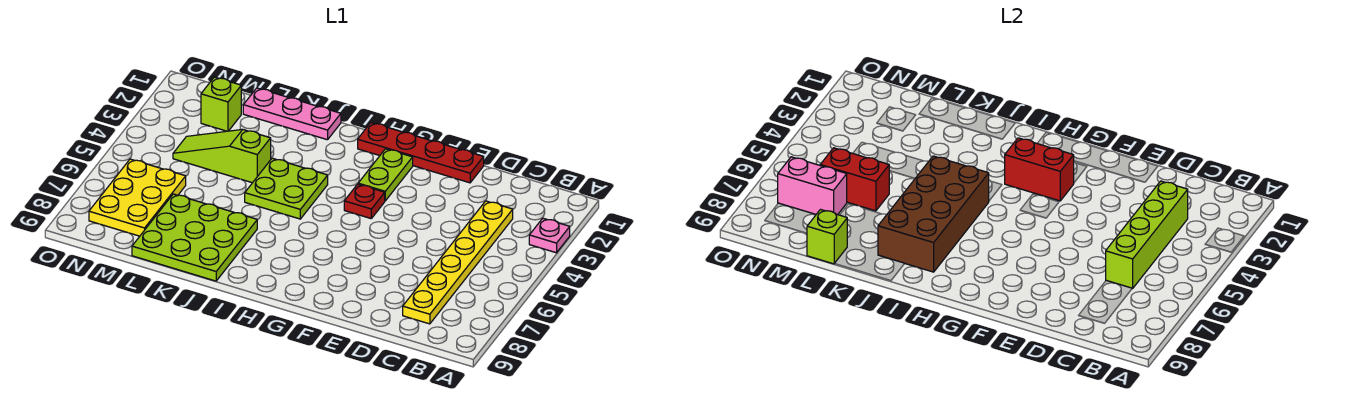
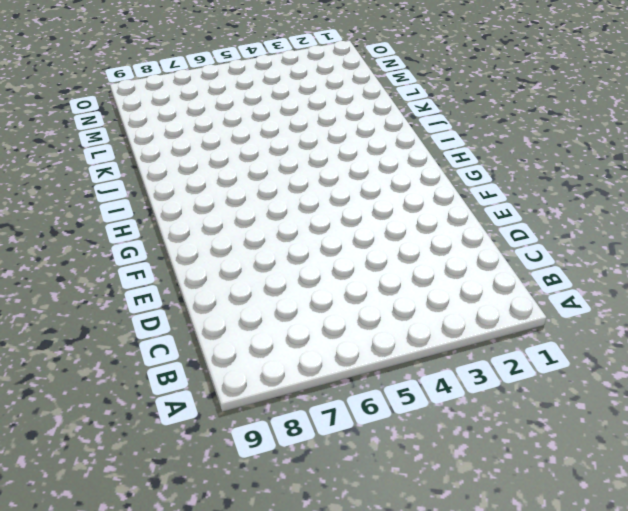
none -> pink 1x1 plate [529,218,570,253]
none -> yellow 1x6 plate [403,201,513,324]
none -> red 1x4 plate [358,123,484,183]

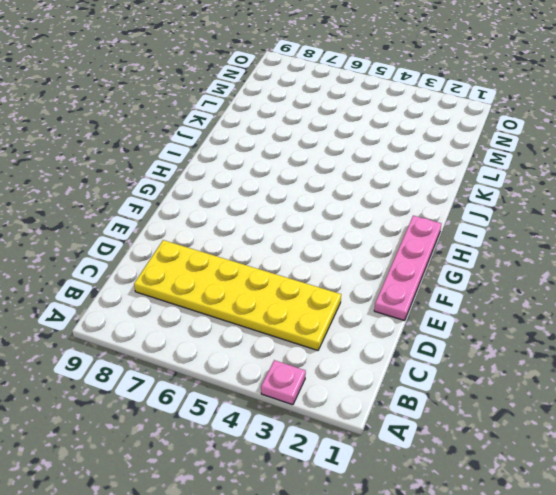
yellow 2x6 plate [134,240,341,350] -> yellow 1x6 plate [403,201,513,324]
pink 1x4 plate [374,216,441,321] -> red 1x4 plate [358,123,484,183]
none -> lime 1x2 plate [358,149,413,201]
none -> red 1x1 plate [344,184,385,218]
none -> lime 2x2 plate [245,158,328,219]

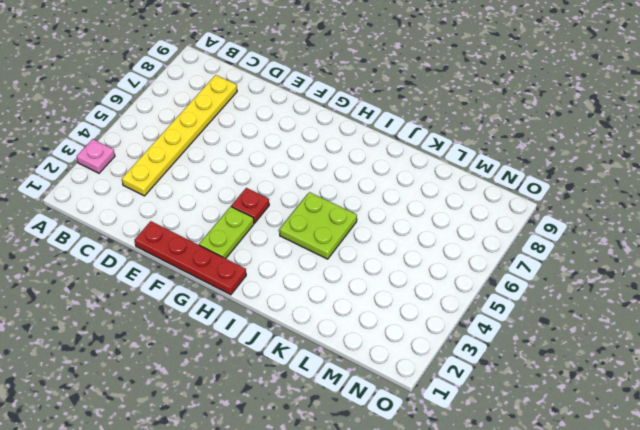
none -> pink 1x3 plate [243,88,341,140]
none -> lime 3x3 plate [132,194,257,281]
none -> lime 1x3 slope [173,129,271,183]

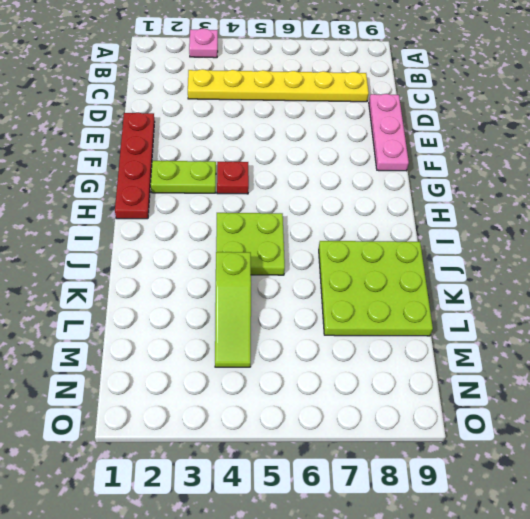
pink 1x3 plate [369,94,409,171] -> pink 1x3 plate moved to [243,88,341,140]
none -> lime 1x1 brick [201,77,241,131]
none -> yellow 2x3 plate [89,159,186,236]
none -> lime 1x4 brick [1106,181,1188,289]

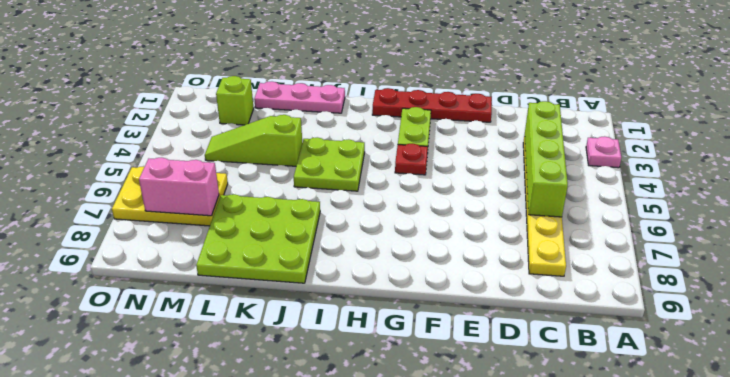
yellow 2x3 plate [112,166,228,226] -> yellow 2x3 plate turned to [89,159,186,236]
none -> red 1x2 brick [1005,138,1074,201]
none -> brown 2x4 brick [878,156,989,272]
none -> red 1x2 brick [820,148,889,211]

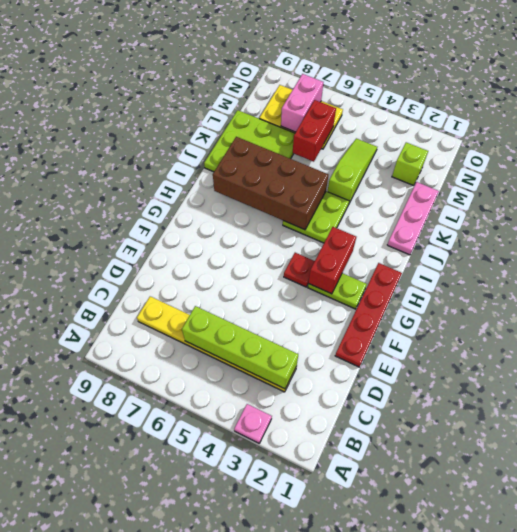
none -> lime 1x1 brick [807,210,847,264]

